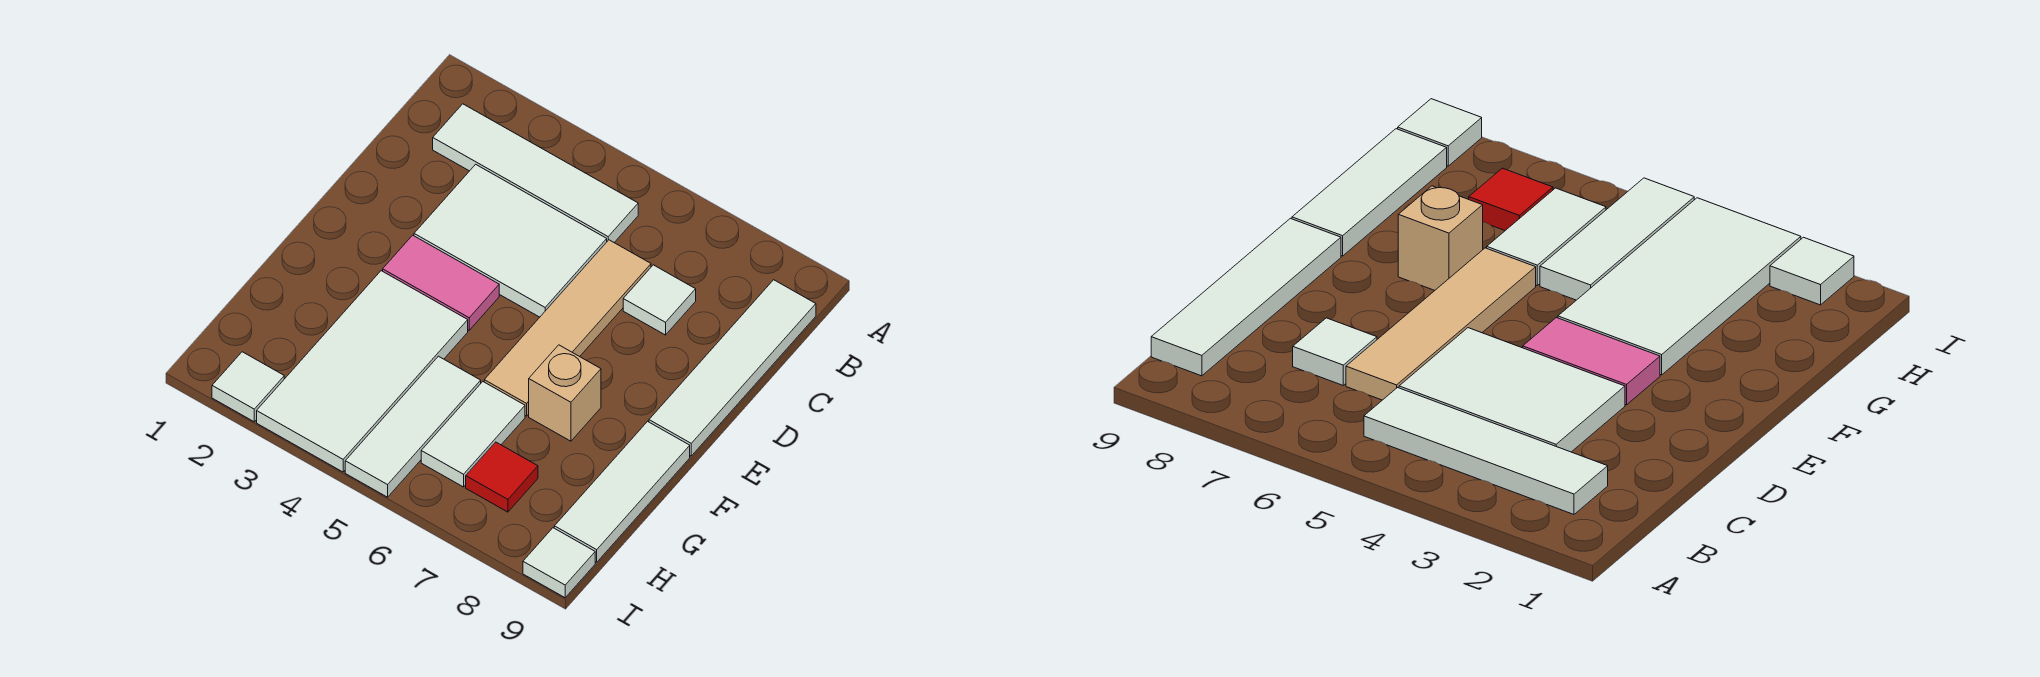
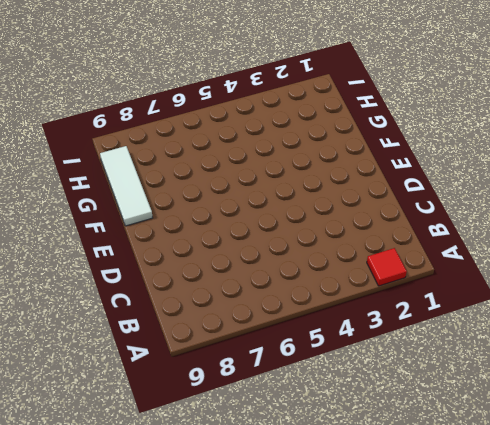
red 1x1 tile [367,248,407,286] -> red 1x1 tile moved to [466,442,538,512]
none -> white 1x4 tile [433,104,638,242]
none -> white 1x4 tile [649,280,816,456]
none -> white 2x3 tile [414,164,607,317]

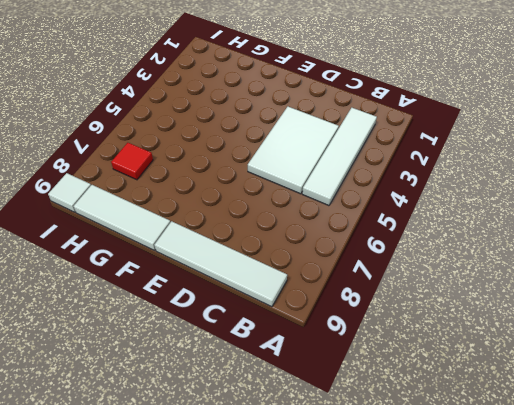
none -> tan 1x4 tile [484,240,651,416]
none -> white 1x1 tile [623,265,696,335]
none -> pink 1x2 tile [383,235,499,330]

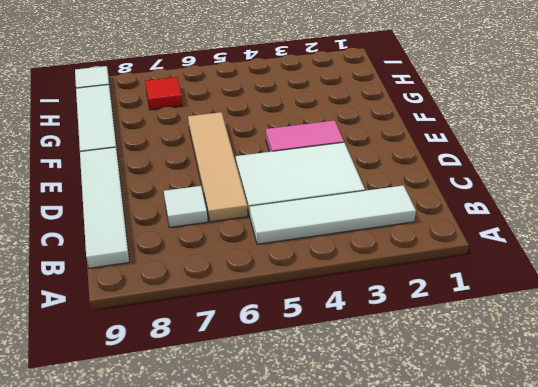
none -> white 2x4 tile [257,271,468,472]
none -> tan 1x1 brick [529,345,601,441]
none -> white 1x3 tile [345,356,481,497]

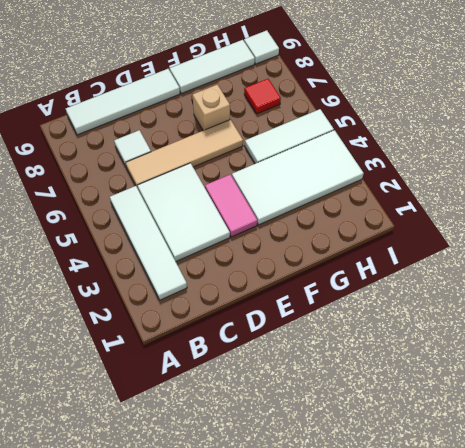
none -> white 1x2 tile [421,382,525,487]
none -> white 1x1 tile [212,352,284,422]

